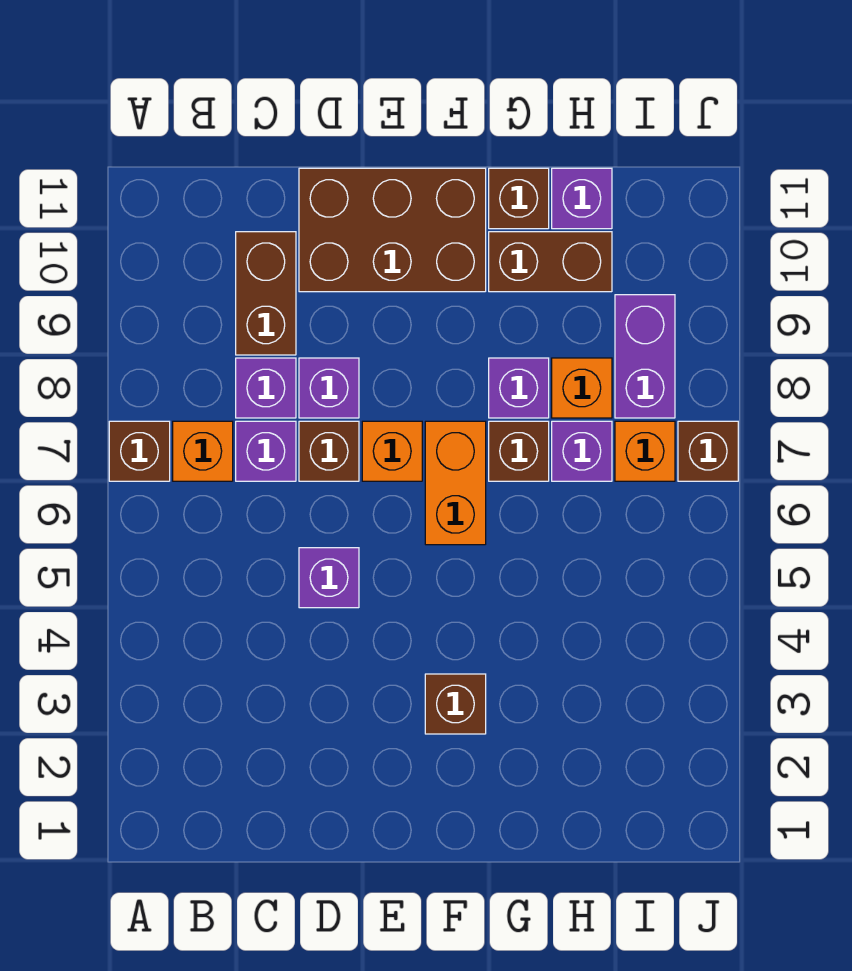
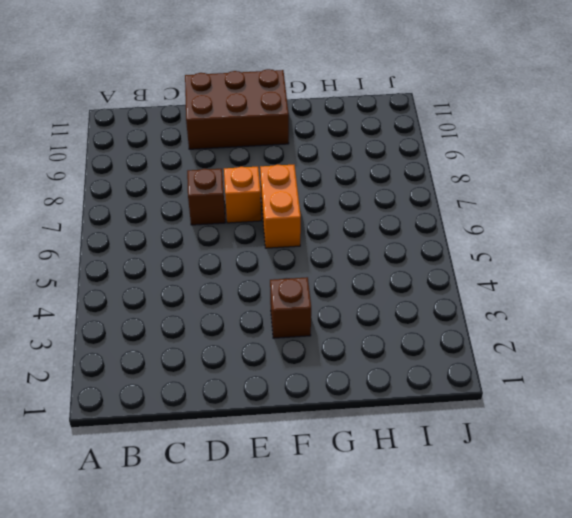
none -> brown 1x1 brick [109,421,170,481]
none -> orange 1x1 brick [173,421,233,481]
none -> purple 1x1 brick [236,421,296,481]

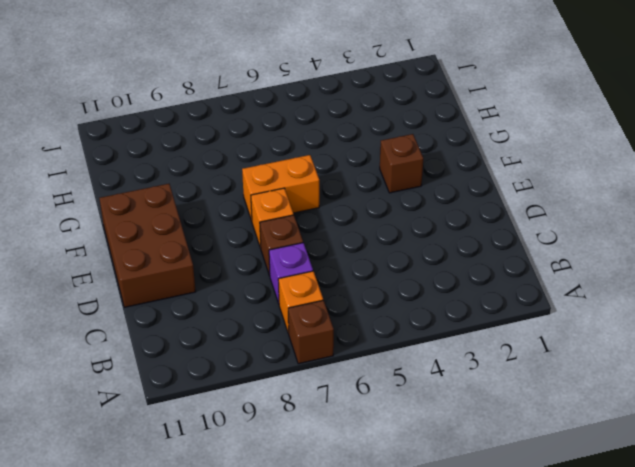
none -> purple 1x1 brick [236,358,296,418]
none -> brown 1x2 brick [236,232,296,355]
none -> purple 1x1 brick [299,548,359,608]

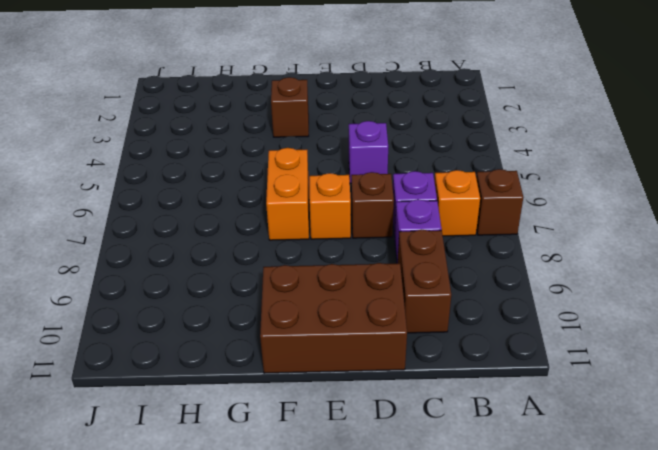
none -> purple 1x1 brick [299,358,359,418]
none -> brown 1x1 brick [489,421,549,481]
none -> purple 1x1 brick [489,358,549,418]

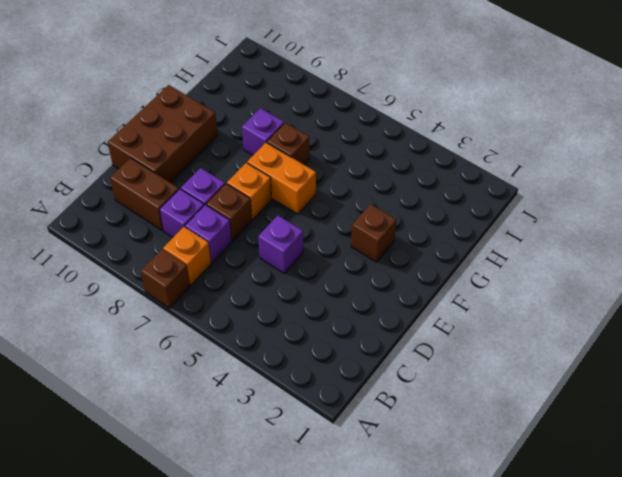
none -> brown 1x2 brick [489,232,612,292]
none -> brown 1x1 brick [489,168,549,229]
none -> purple 1x1 brick [552,421,612,481]

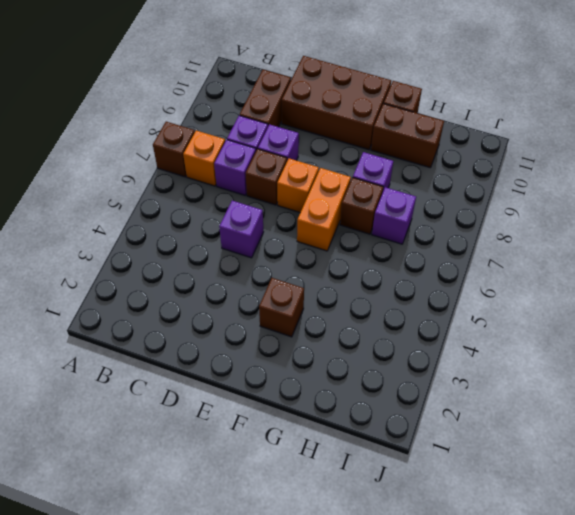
none -> orange 1x1 brick [552,358,612,418]
none -> purple 1x1 brick [552,168,612,229]
none -> orange 1x1 brick [615,421,675,481]

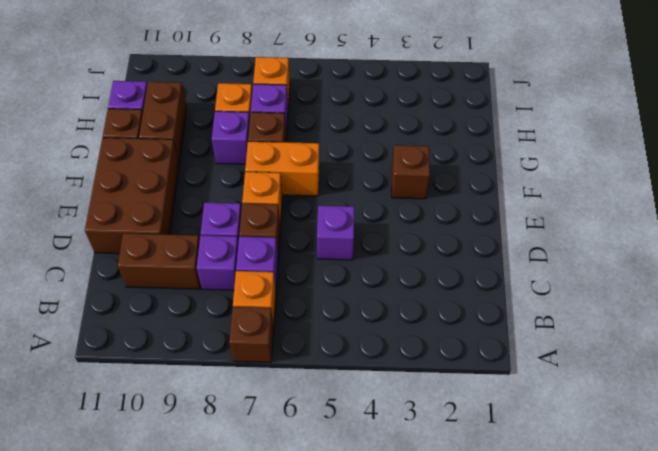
none -> purple 1x2 brick [615,295,675,418]
none -> brown 1x1 brick [678,421,738,481]

